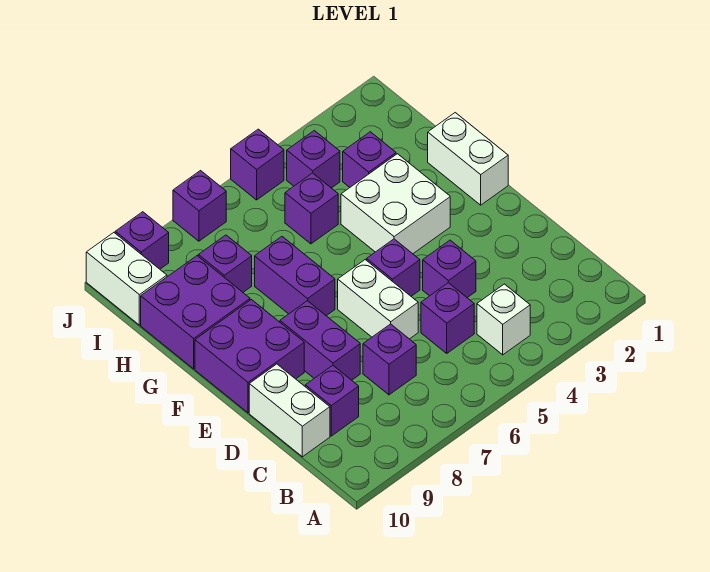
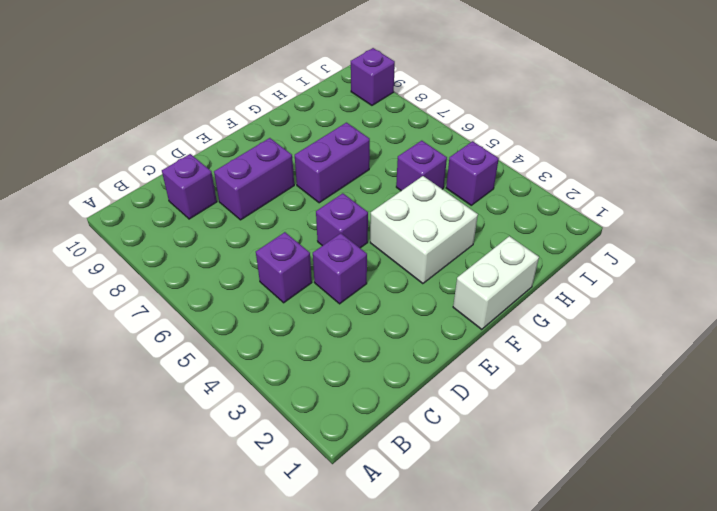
none -> white 1x1 brick [477,284,530,355]
none -> purple 1x1 brick [363,324,416,395]
none -> white 1x2 brick [249,364,330,457]

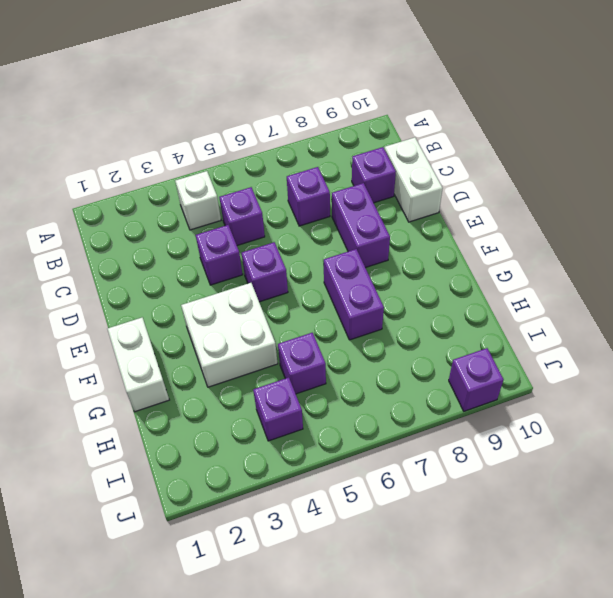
none -> white 1x2 brick [338,260,418,339]
none -> purple 2x2 brick [195,300,304,413]
none -> purple 2x2 brick [141,256,250,369]

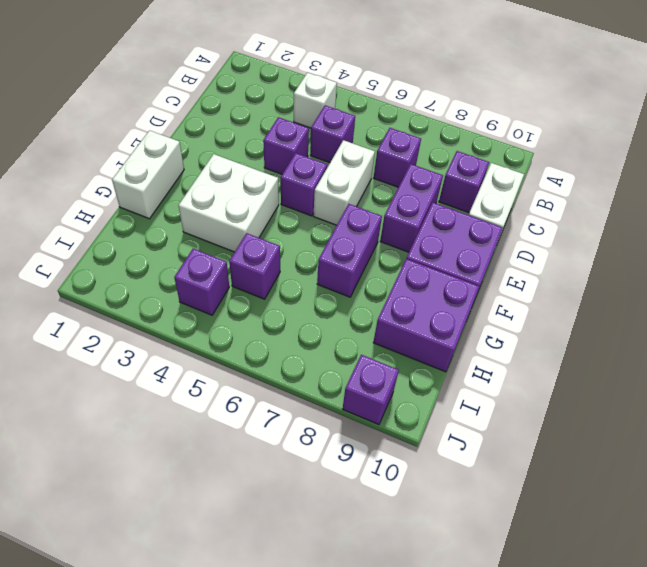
none -> purple 1x1 brick [343,132,396,187]
none -> purple 1x1 brick [198,235,252,292]
none -> white 1x2 brick [86,233,167,325]

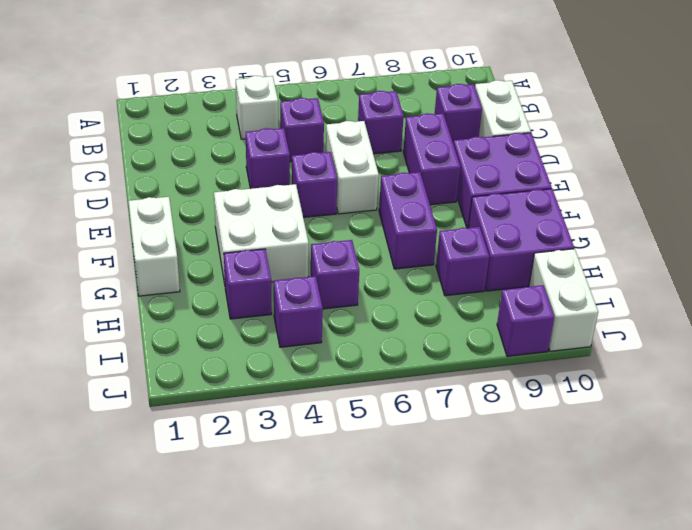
none -> purple 1x1 brick [231,129,284,200]
none -> purple 1x1 brick [173,171,226,241]

